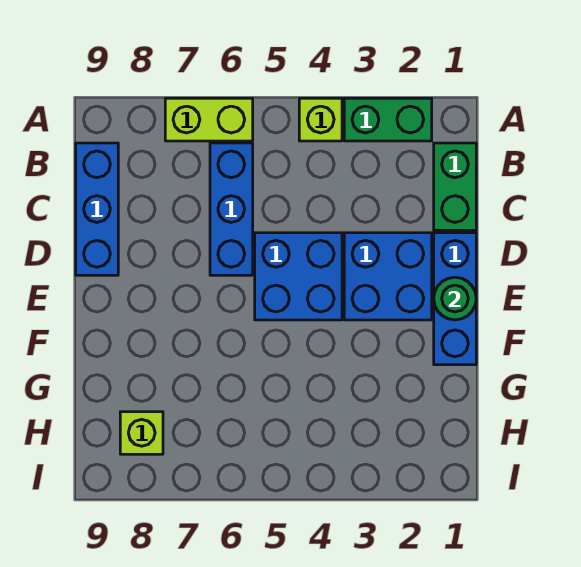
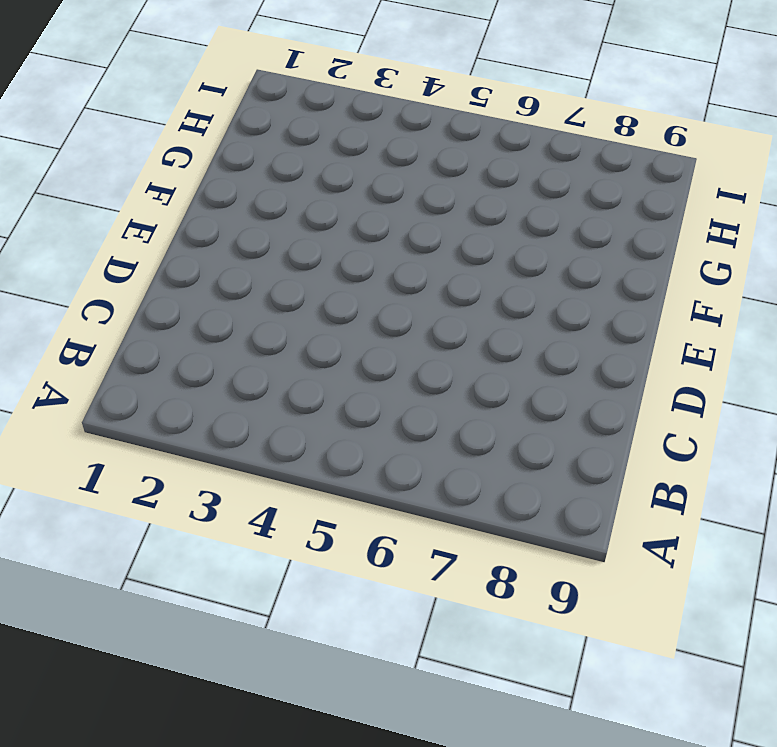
none -> green 1x2 brick [344,98,432,141]
none -> lime 1x1 brick [299,98,342,141]

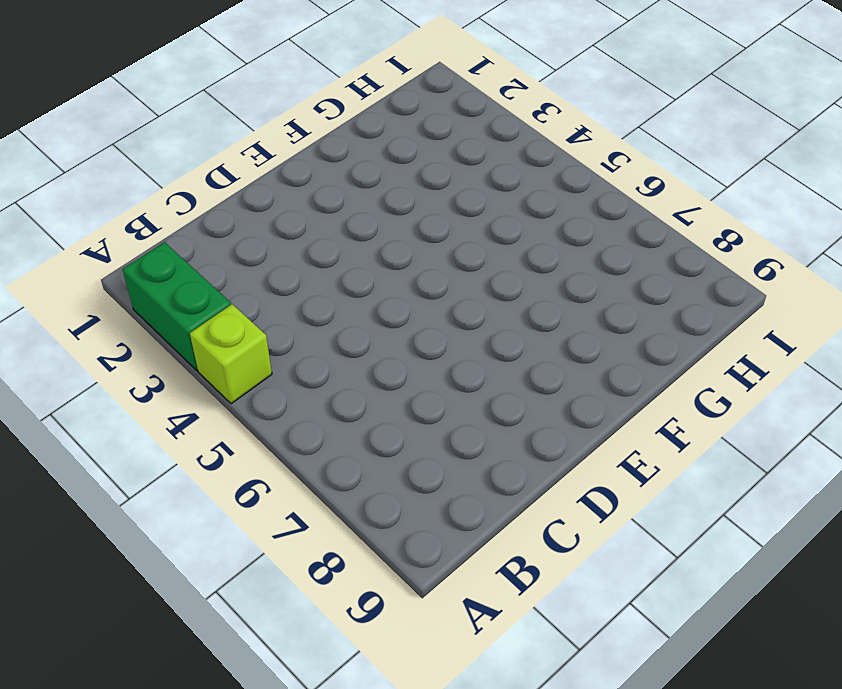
none -> lime 1x2 brick [165,98,253,141]
none -> green 1x2 brick [434,143,476,230]

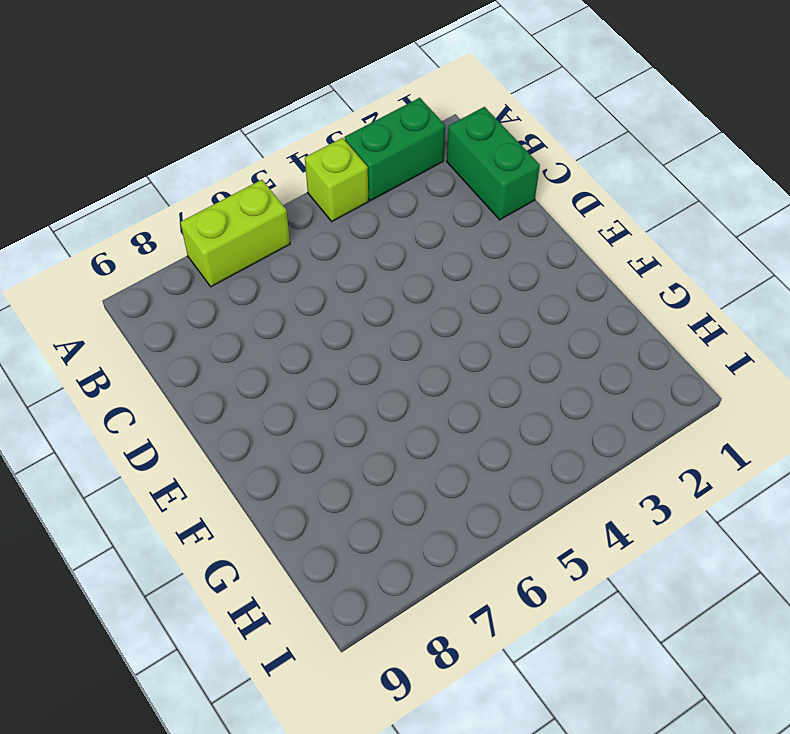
none -> blue 1x3 brick [210,143,253,275]
none -> blue 1x3 brick [76,143,118,275]

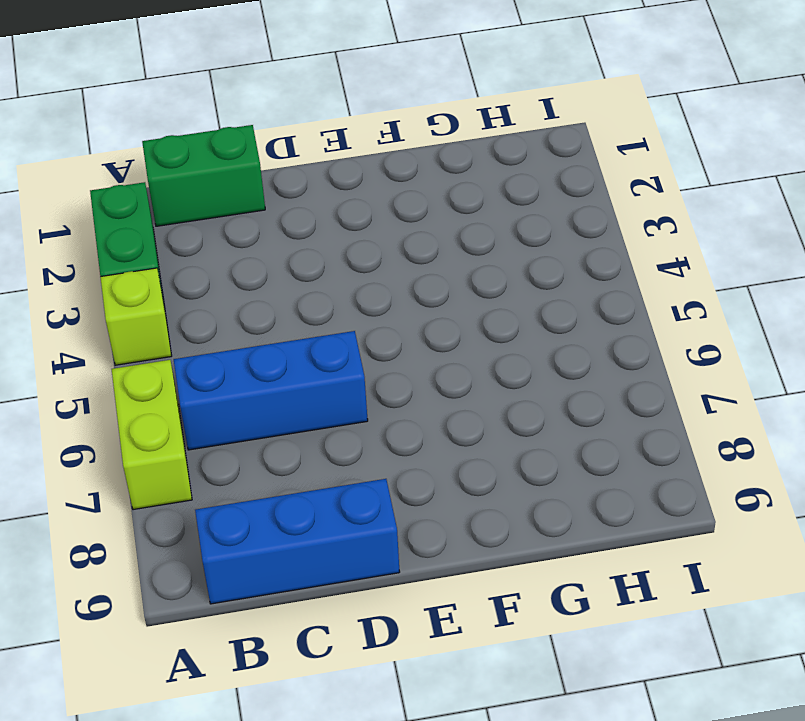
none -> blue 1x3 brick [434,233,476,365]
none -> blue 2x2 brick [344,233,432,320]

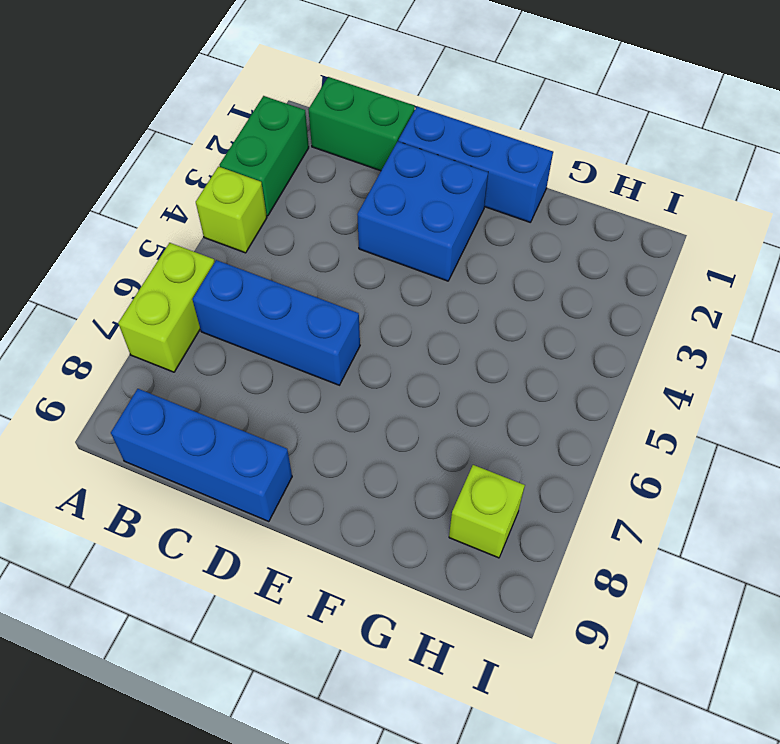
none -> blue 2x2 brick [255,233,342,320]
none -> green 1x1 round brick [434,277,476,320]

